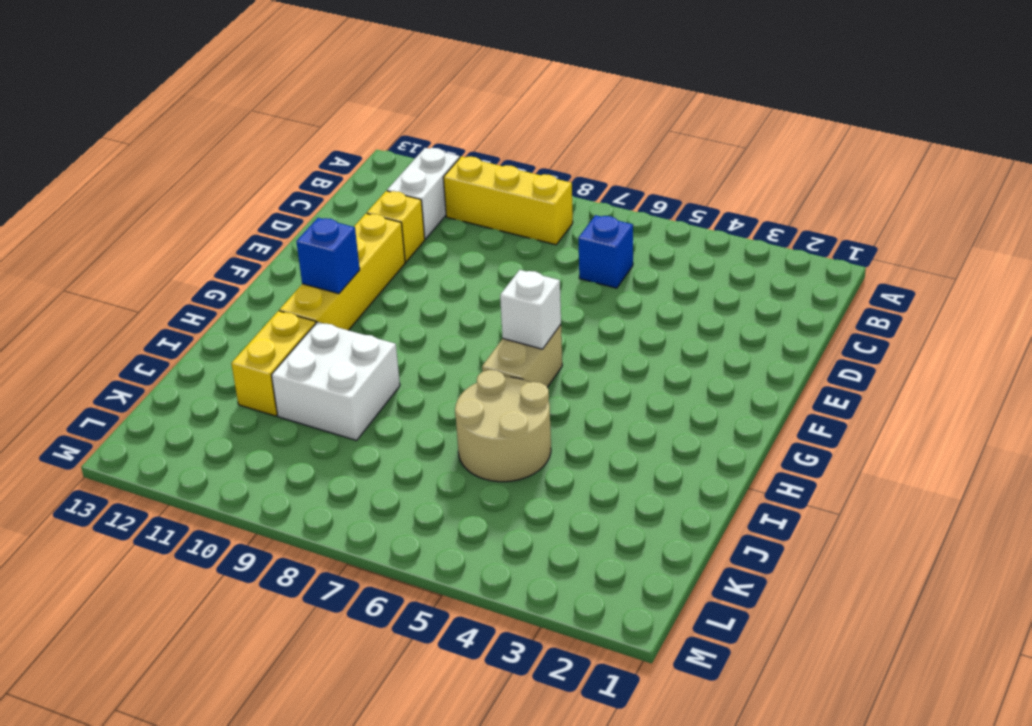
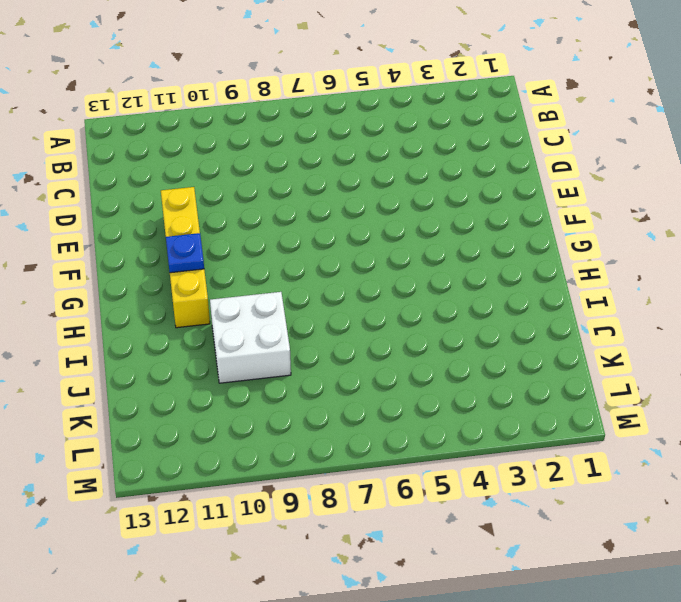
blue 1x1 plate [166,233,204,273] -> blue 1x1 brick [296,218,360,294]
none -> yellow 1x3 brick [443,156,573,245]
none -> white 1x2 brick [387,148,460,239]

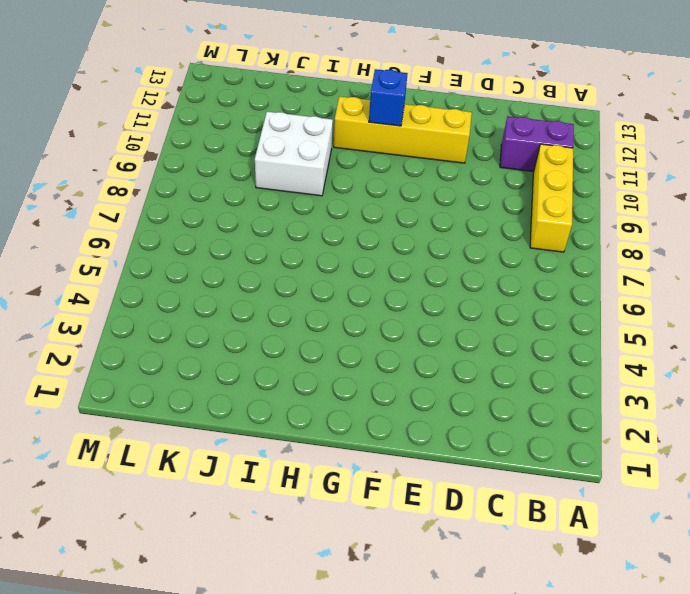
purple 1x2 brick [500,116,574,172] -> white 1x2 brick [387,148,460,239]
none -> blue 1x1 brick [579,215,633,288]
none -> yellow 1x1 brick [367,191,425,262]

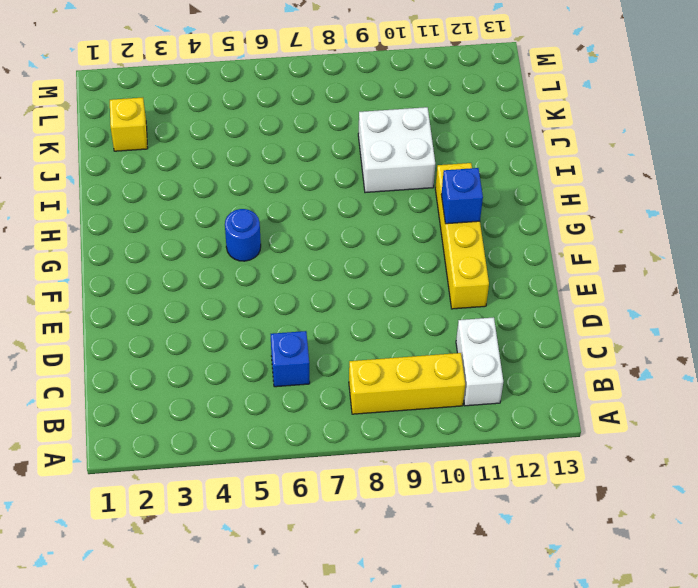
blue 1x1 round brick [225,209,261,261] -> none
yellow 1x1 brick [110,98,148,151] -> yellow 1x1 brick moved to [367,191,425,262]
none -> tan 1x2 brick [482,325,562,387]
none -> tan 2x2 round brick [455,370,551,482]

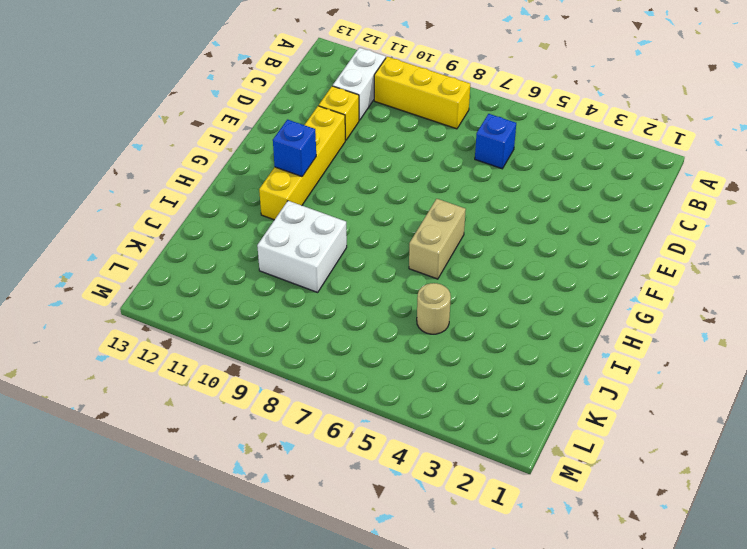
tan 1x1 round brick [417,283,451,334] -> tan 2x2 round brick [455,370,551,482]
none -> yellow 1x2 brick [231,311,316,416]
none -> white 1x1 brick [500,270,561,349]

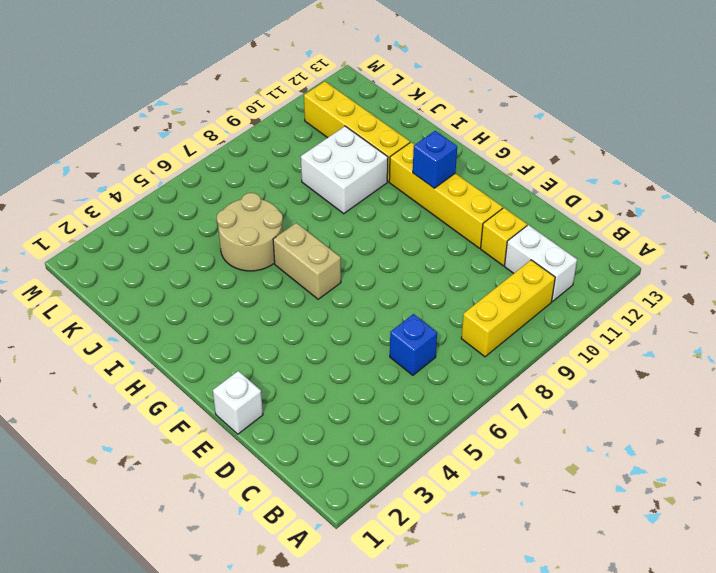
white 1x1 brick [213,371,263,434] -> white 1x1 brick moved to [500,270,561,349]
yellow 1x4 brick [304,81,410,182] -> yellow 1x2 brick [231,311,316,416]

